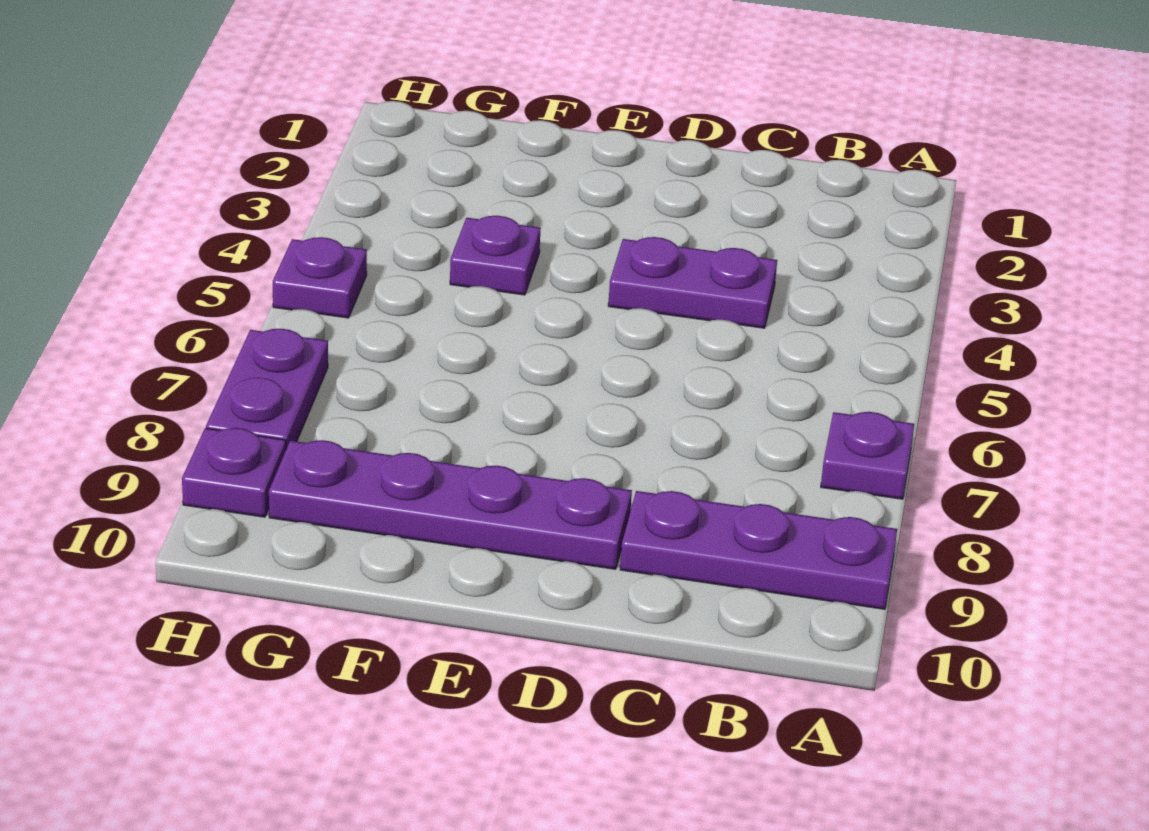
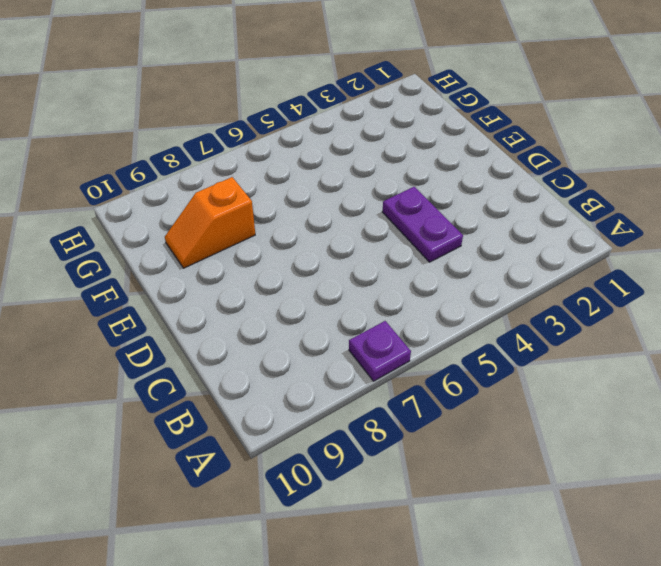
orange 1x2 slope [165,177,255,268] -> purple 1x4 plate [269,440,632,569]
none -> purple 1x3 plate [620,491,897,609]
none -> purple 1x1 plate [450,216,541,295]

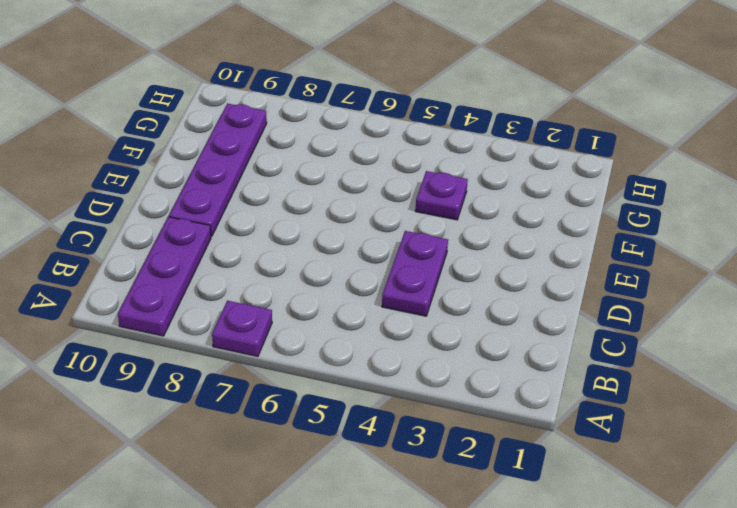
none -> purple 1x1 plate [273,237,367,318]
none -> purple 1x2 plate [206,329,328,449]

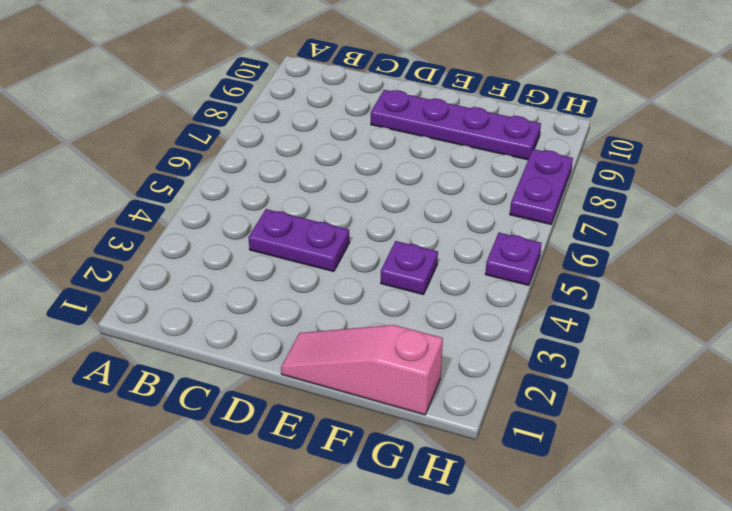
pink 1x3 slope [281,325,443,415] -> none
none -> purple 1x1 plate [821,412,914,499]
none -> purple 1x3 plate [620,491,897,609]

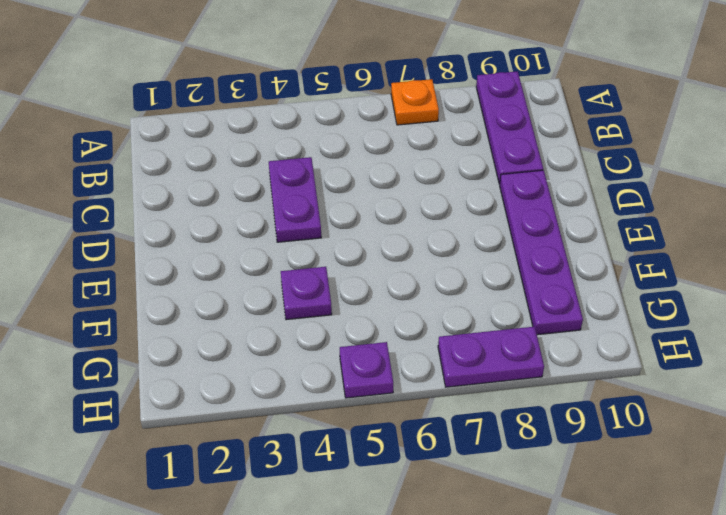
orange 1x1 plate [391,79,439,125] -> purple 1x1 plate [821,412,914,499]
none -> purple 1x1 plate [182,428,286,517]

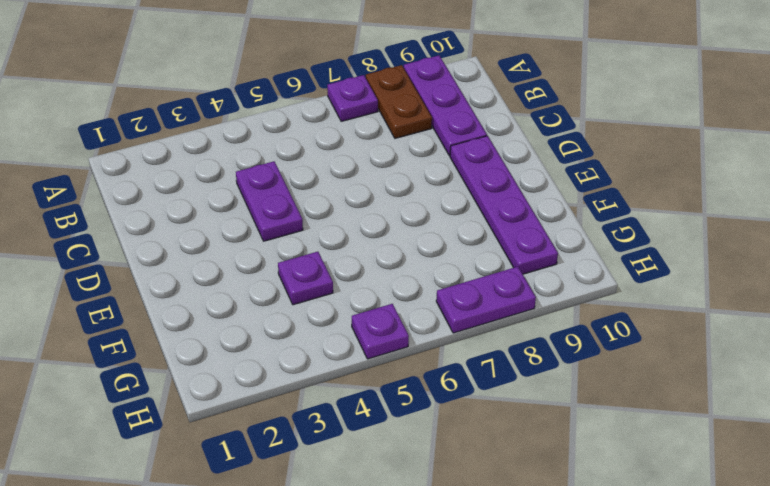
brown 1x2 plate [366,65,432,138] -> none
none -> purple 1x1 plate [182,428,286,517]

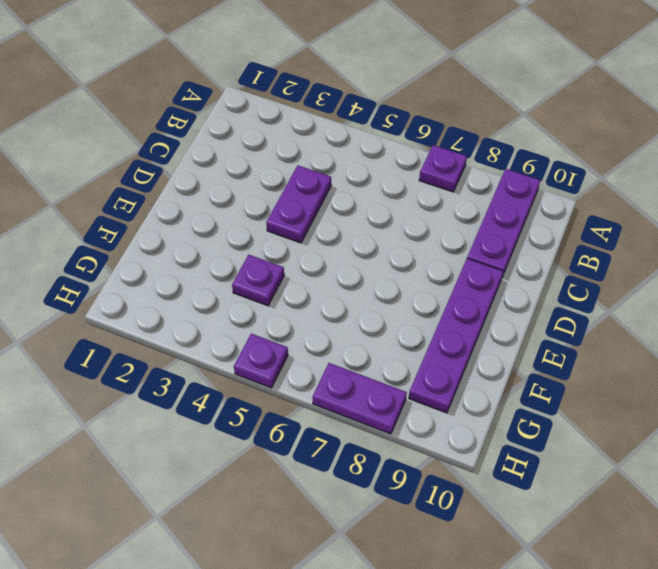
none -> purple 1x1 plate [182,428,286,517]

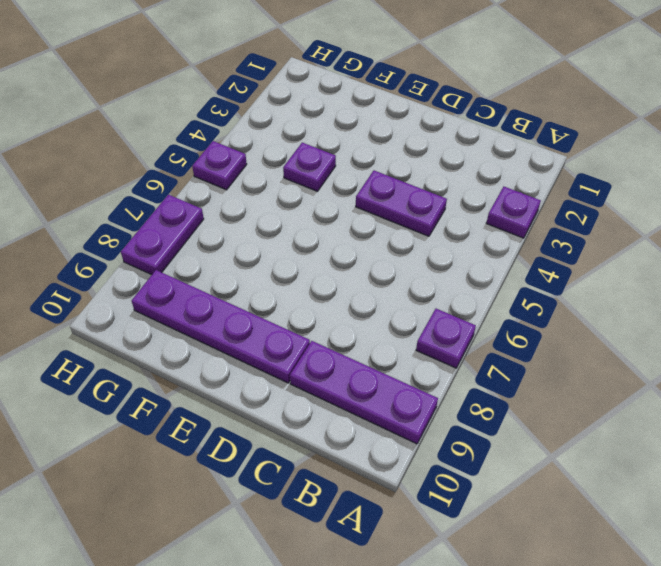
purple 1x1 plate [487,187,541,238] -> purple 1x1 plate moved to [182,428,286,517]

